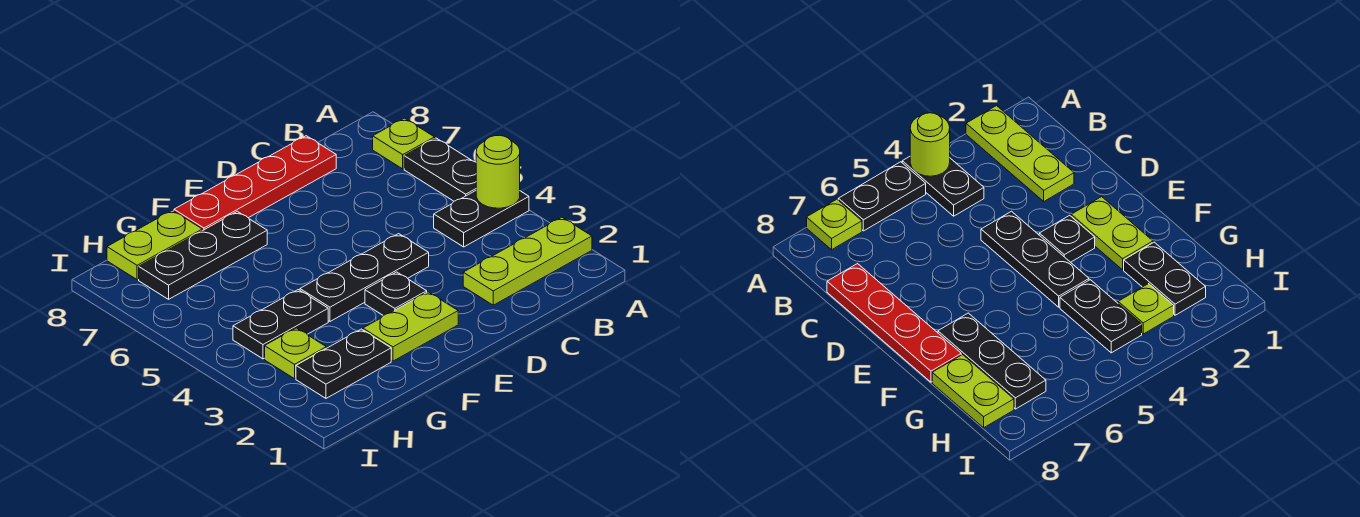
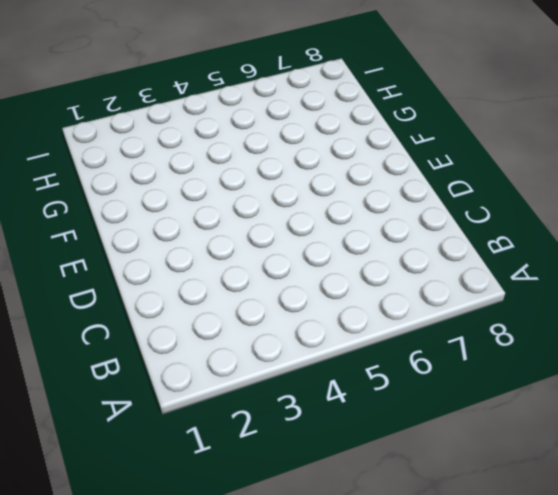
none -> lime 1x3 plate [463,217,592,305]
none -> black 1x2 plate [434,191,529,247]
none -> black 1x2 plate [404,138,476,201]

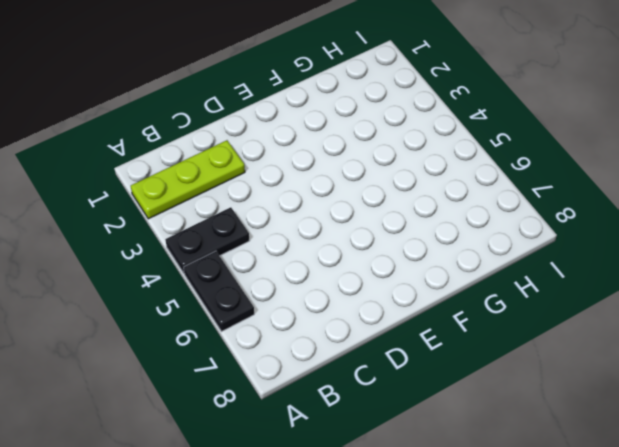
none -> lime 1x1 plate [373,118,435,169]
none -> red 1x4 plate [174,136,336,231]
none -> black 1x3 plate [300,234,429,321]

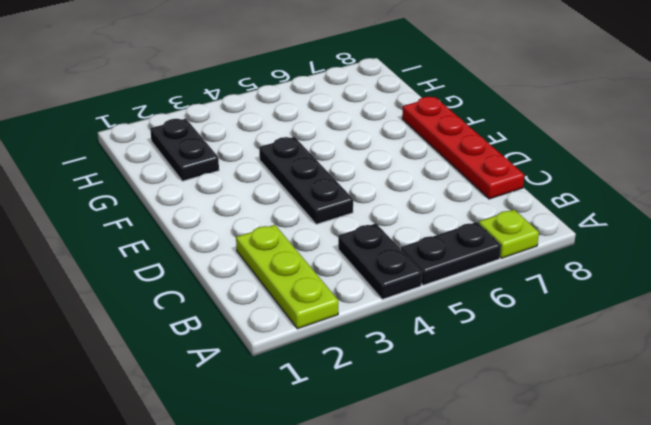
none -> lime 1x2 plate [363,292,458,361]
none -> black 1x1 plate [365,272,427,316]
none -> black 1x3 plate [139,211,267,299]

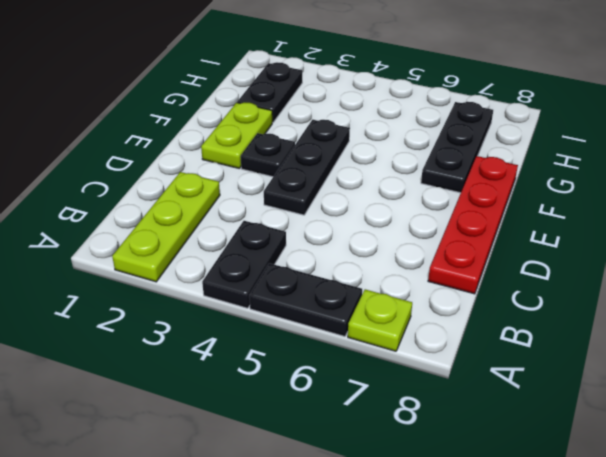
none -> black 1x2 plate [233,290,328,359]
none -> lime 1x2 plate [107,210,202,280]
none -> lime 1x1 plate [265,328,326,379]

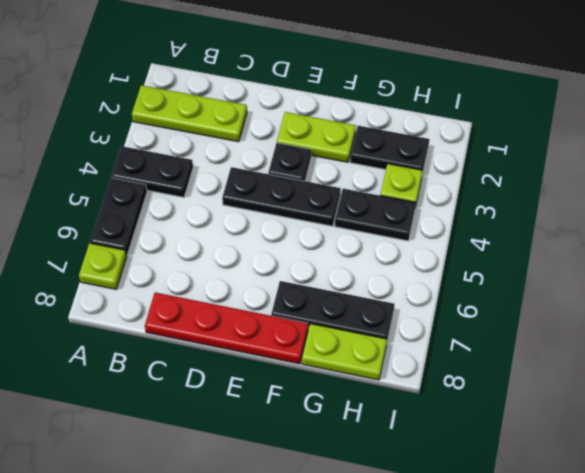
none -> lime 1x1 round brick [476,135,520,208]

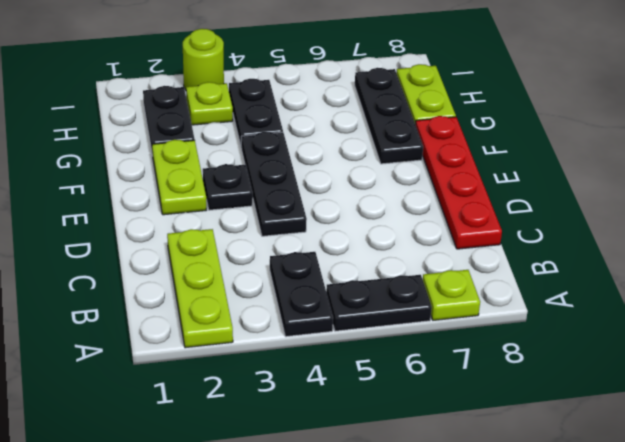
lime 1x1 round brick [183,29,224,90] -> lime 1x1 round brick moved to [476,135,520,208]

